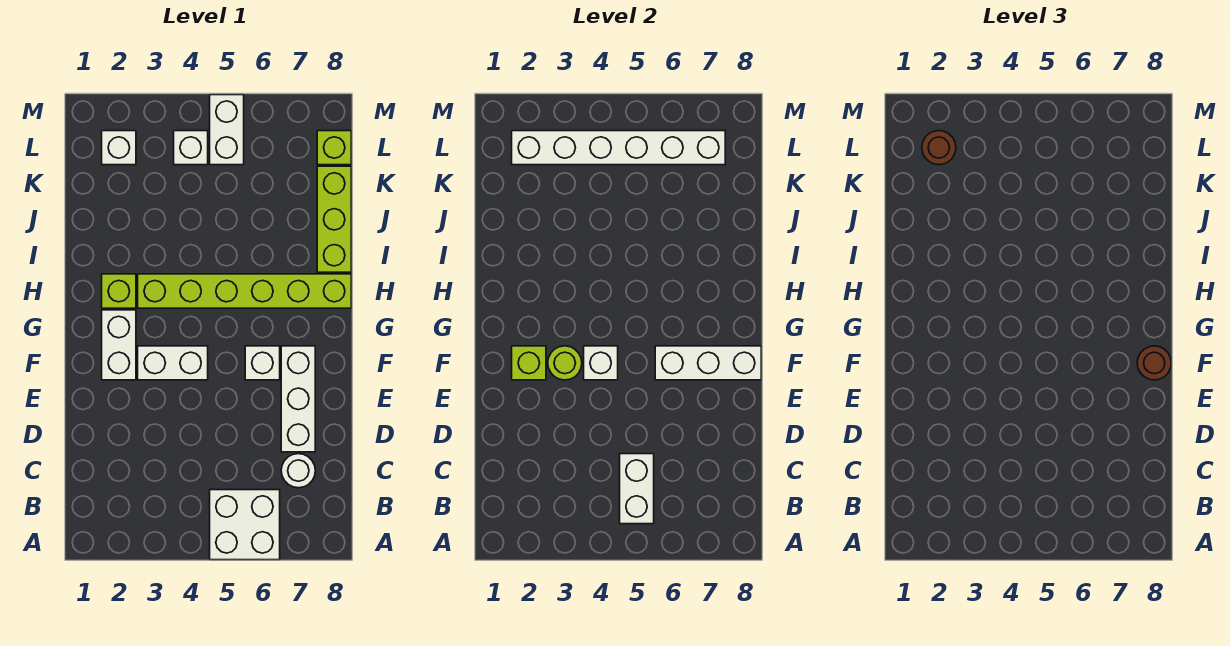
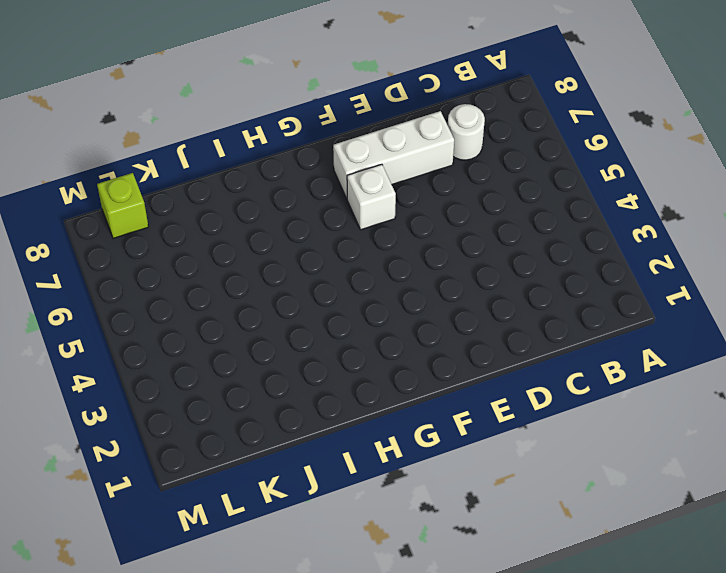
none -> white 2x2 brick [210,490,280,560]
none -> white 1x2 brick [102,310,136,380]
none -> white 1x2 brick [138,346,208,380]

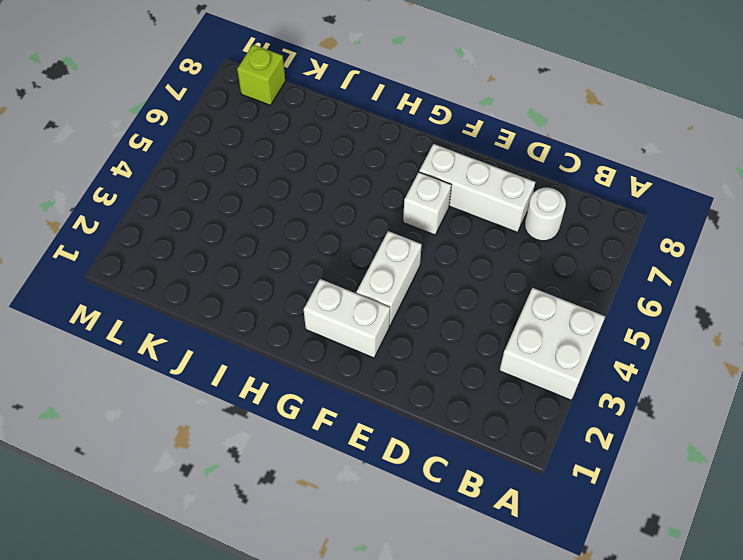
white 2x2 brick [499,288,605,400] -> white 2x2 brick moved to [210,490,280,560]
none -> lime 1x1 brick [102,274,136,308]
none -> lime 1x6 brick [138,274,351,308]
none -> lime 1x3 brick [317,166,351,272]

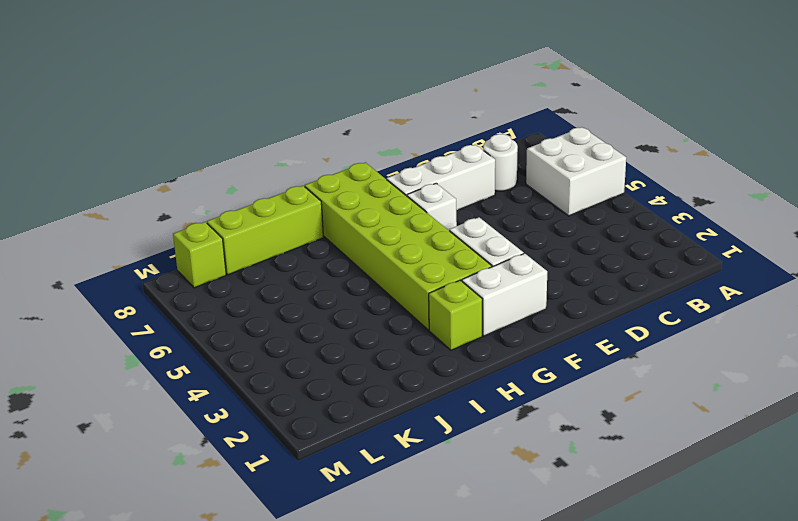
lime 2x6 brick [305,162,492,330] -> lime 1x6 brick [138,274,351,308]
none -> white 1x1 brick [102,131,136,165]
none -> white 1x1 brick [174,131,208,165]
none -> white 1x2 brick [210,95,244,165]

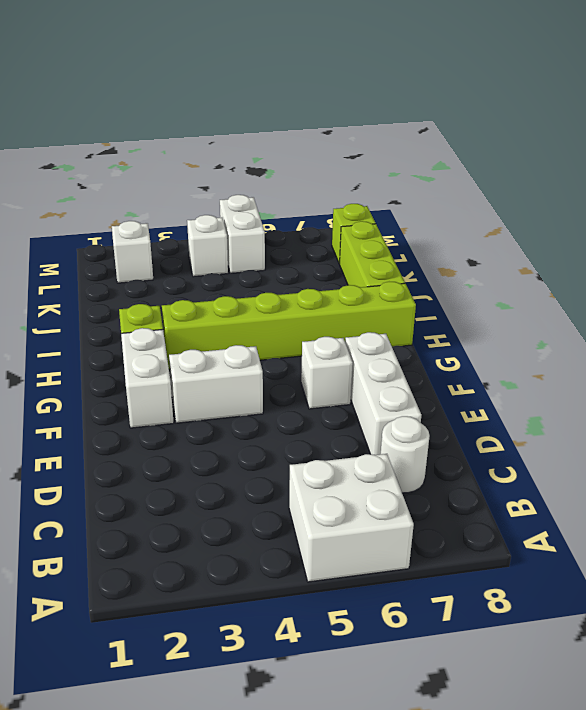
none -> white 1x2 brick [620,454,654,524]
none -> lime 1x1 brick [512,346,546,380]
none -> lime 1x1 round brick [548,346,582,380]

